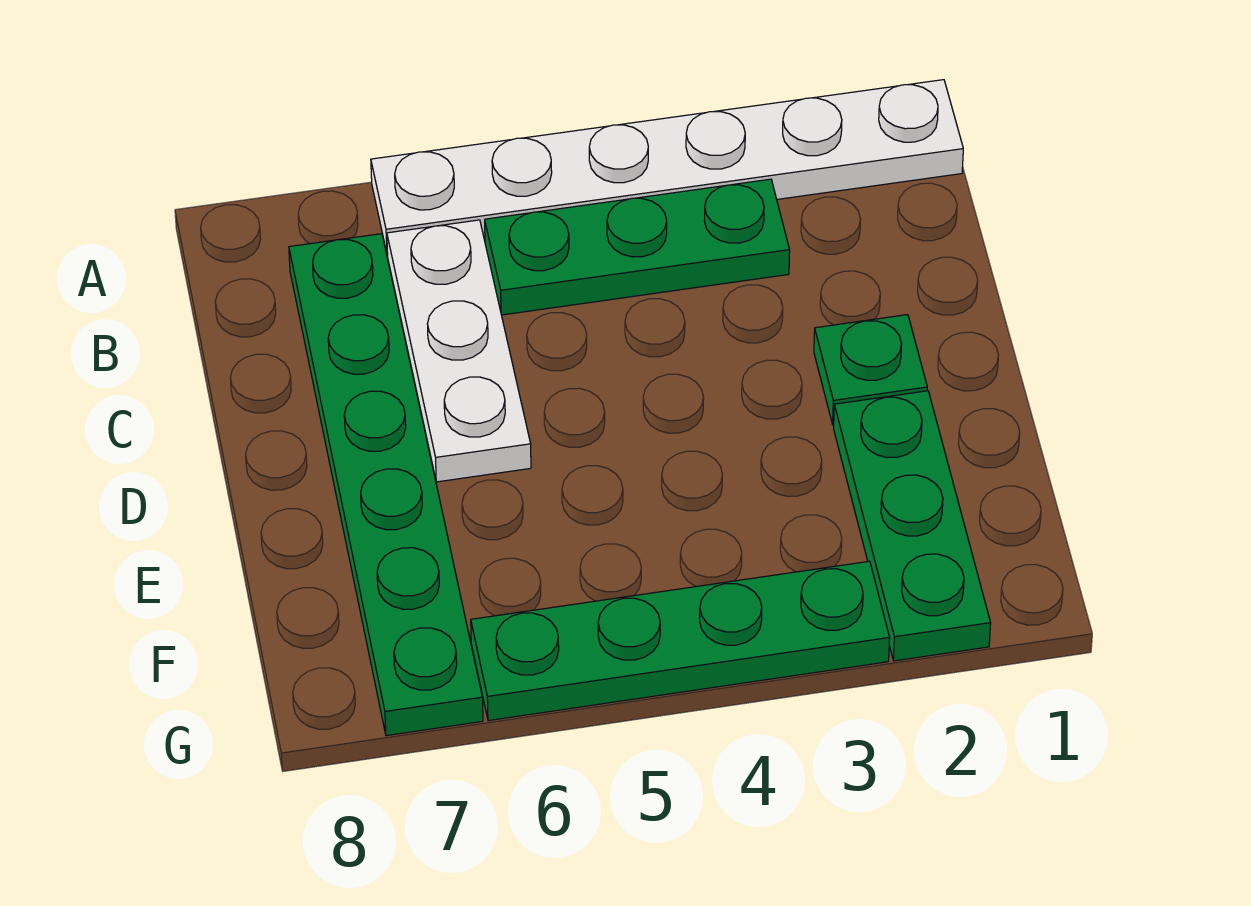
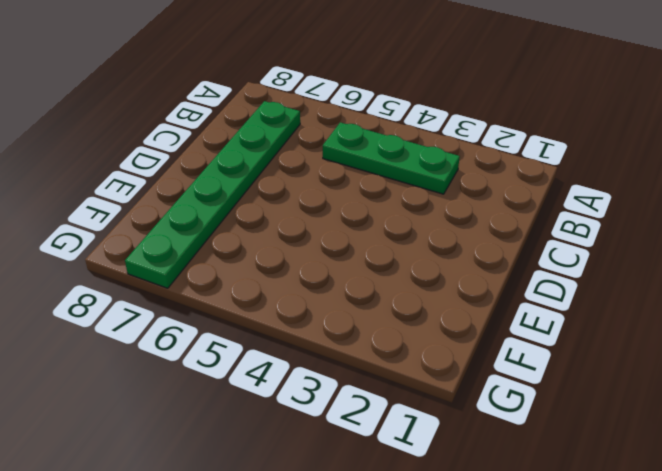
none -> white 1x6 plate [371,80,963,254]
none -> white 1x3 plate [387,220,531,482]

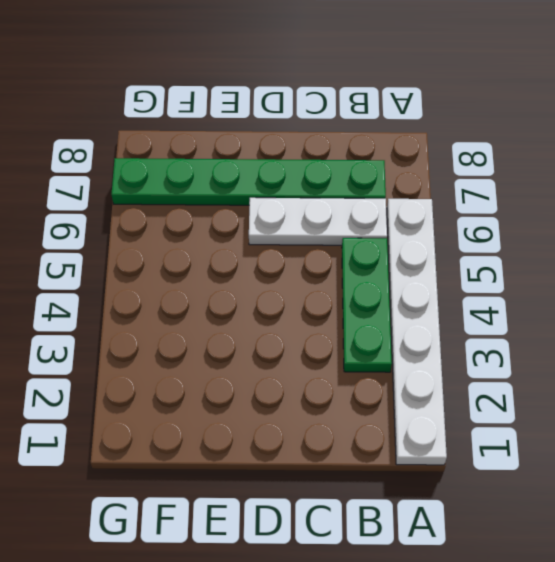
none -> green 1x1 plate [814,315,927,425]
none -> green 1x3 plate [834,391,991,661]

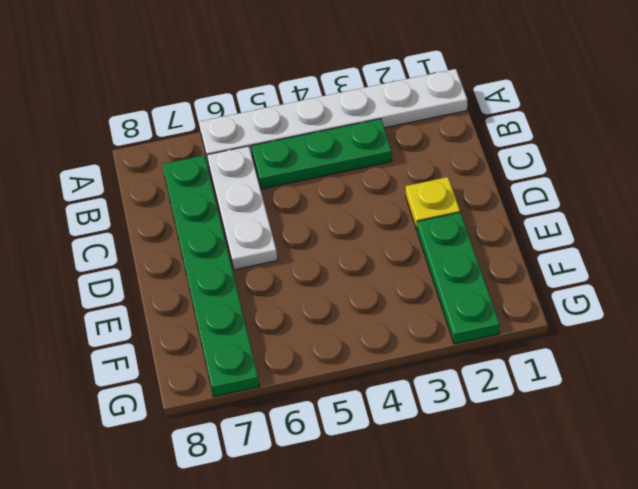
yellow 1x1 plate [405,177,460,230] -> green 1x1 plate [814,315,927,425]
none -> green 1x4 plate [471,561,890,721]

